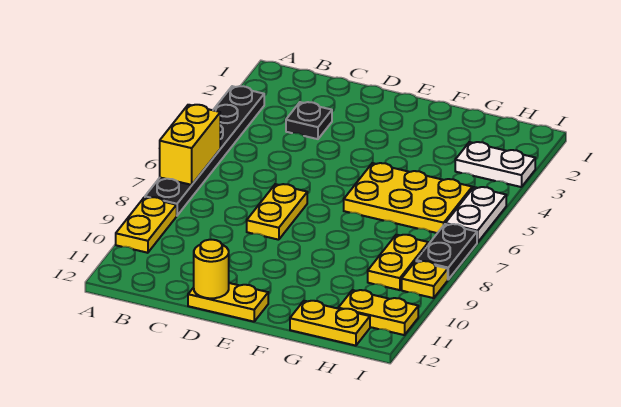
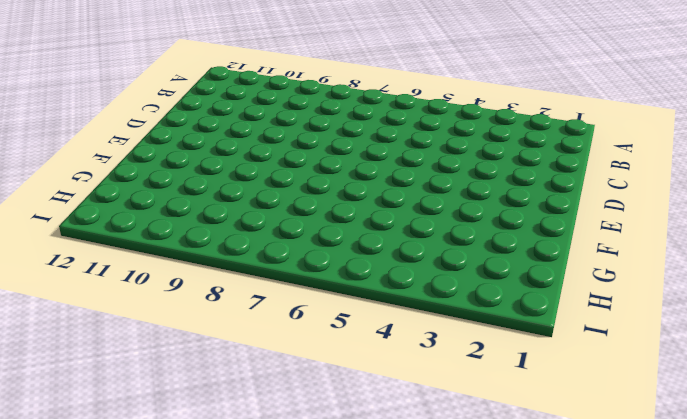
none -> black 1x6 plate [145,86,264,215]
none -> yellow 1x2 plate [116,197,177,253]
none -> black 1x1 plate [286,102,332,139]

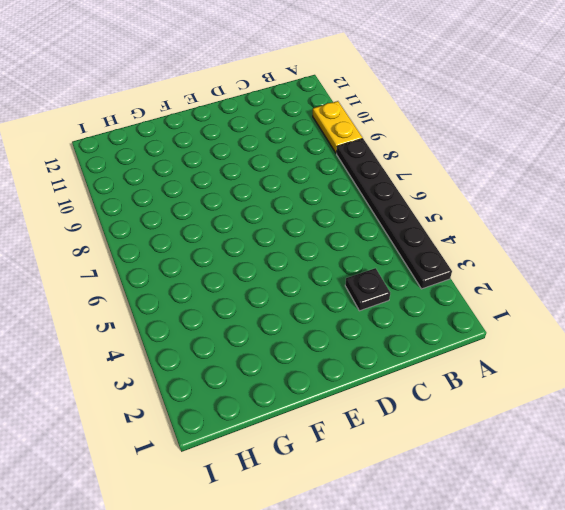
none -> yellow 1x2 plate [247,184,307,240]
none -> yellow 1x2 plate [188,283,268,322]
none -> yellow 2x3 plate [344,163,472,233]

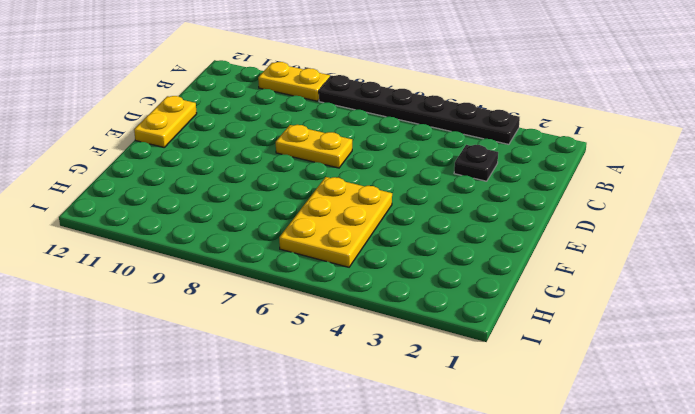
none -> yellow 1x2 plate [290,301,370,346]
none -> white 1x2 plate [455,142,535,187]
none -> yellow 1x2 plate [368,235,428,290]

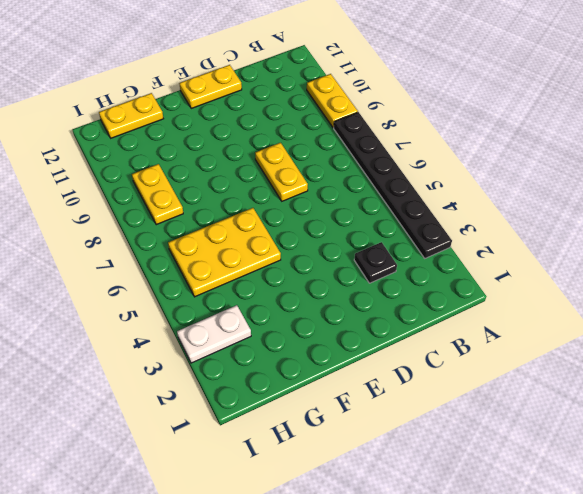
none -> yellow 1x2 plate [338,290,418,335]
none -> white 1x2 plate [445,187,506,243]
none -> black 1x2 plate [416,224,477,279]

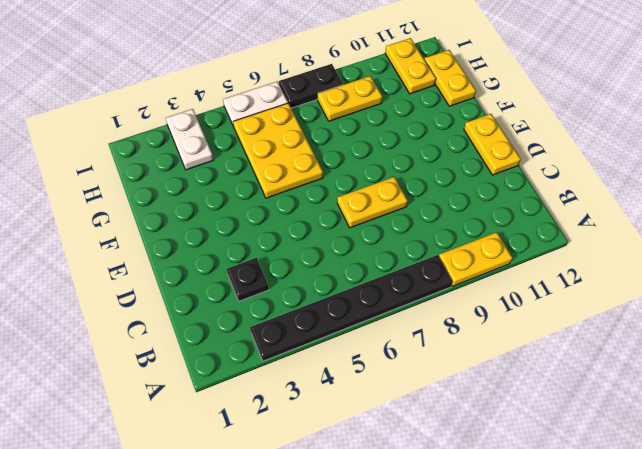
none -> yellow 1x1 plate [402,261,448,298]
none -> yellow 1x2 brick [160,105,220,185]
none -> yellow 1x1 round brick [194,240,229,298]

